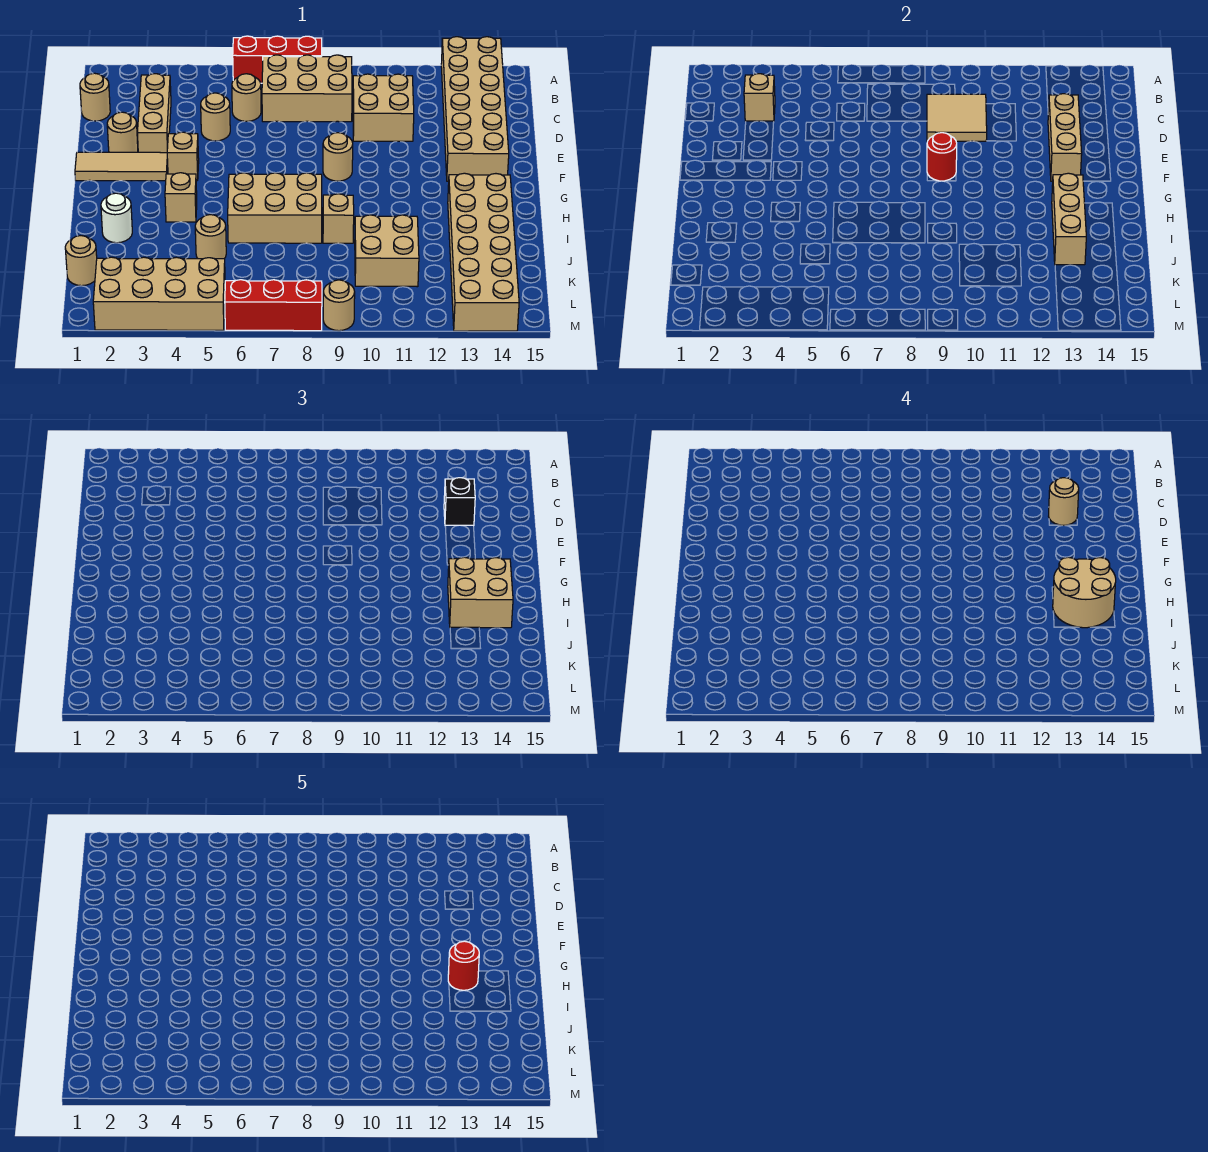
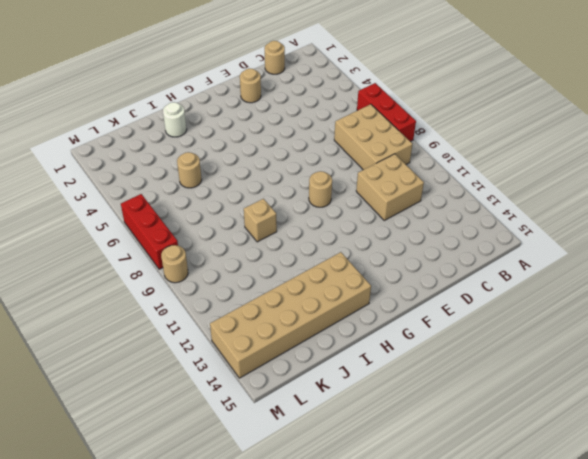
none -> tan 2x6 brick [441,37,509,181]
none -> tan 1x3 brick [137,74,171,153]
none -> tan 1x1 round brick [232,74,261,121]
none -> tan 1x1 round brick [201,93,230,141]

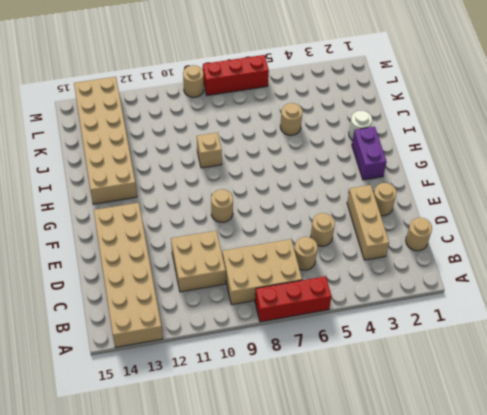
purple 1x2 brick [352,127,387,180] -> none
none -> tan 1x3 tile [75,152,168,181]
none -> tan 1x1 brick [167,132,199,181]
none -> tan 1x1 brick [165,173,197,222]
none -> tan 2x3 brick [228,173,322,243]

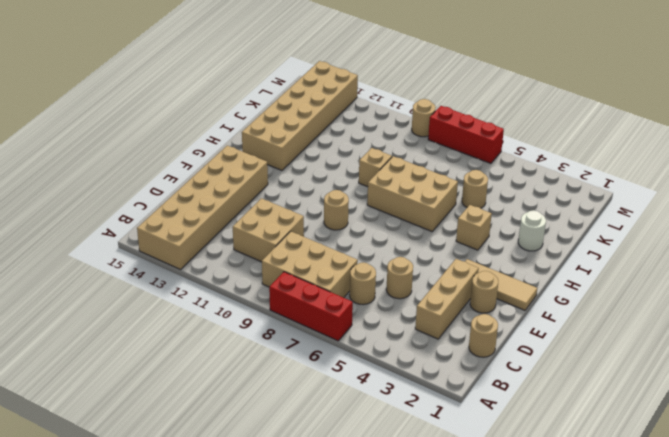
none -> tan 1x1 brick [167,132,199,181]
none -> tan 2x2 brick [355,215,419,287]
none -> tan 1x1 round brick [65,236,97,286]
none -> tan 2x4 brick [93,257,225,330]

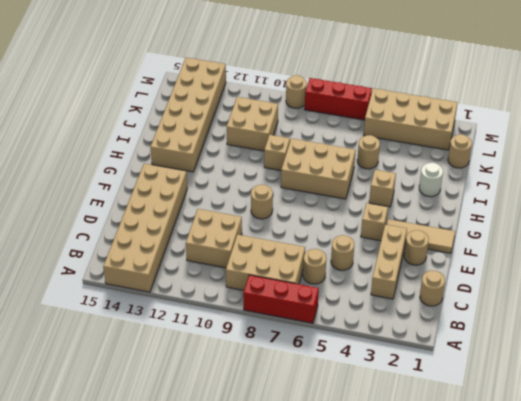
none -> tan 1x1 brick [744,74,775,121]
none -> tan 2x2 tile [927,94,987,141]
none -> tan 1x3 brick [1048,94,1082,181]
none -> red 1x1 round brick [927,133,957,181]

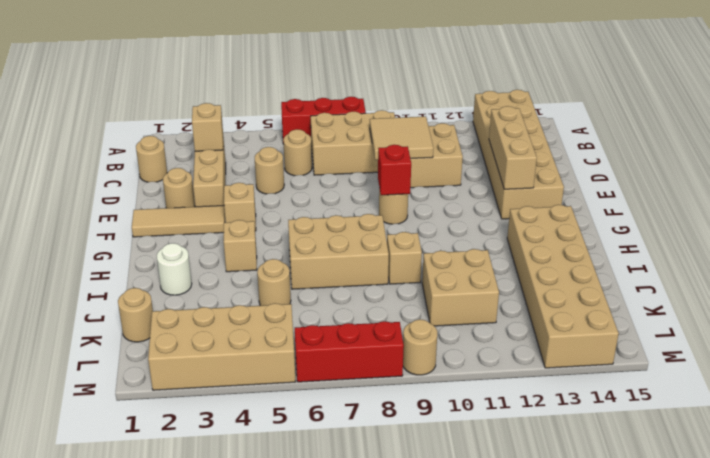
red 1x1 brick [378,145,411,195] -> red 1x1 round brick [927,133,957,181]
none -> tan 1x3 brick [1052,173,1086,265]
none -> black 1x1 brick [444,478,475,526]
none -> tan 2x2 brick [448,557,513,628]
none -> tan 1x1 round brick [1049,478,1079,525]

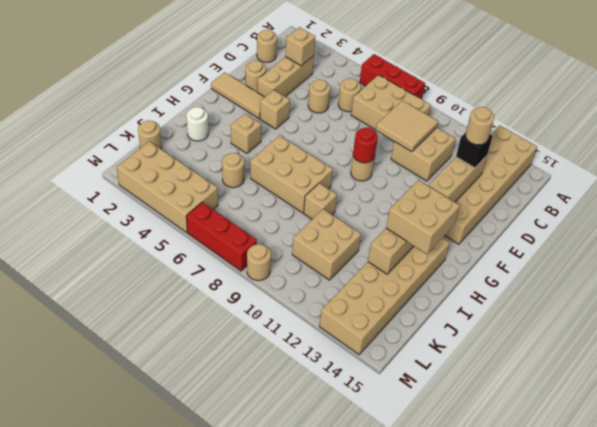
none -> tan 2x2 round brick [1053,557,1116,628]
none -> red 1x1 round brick [448,941,479,990]

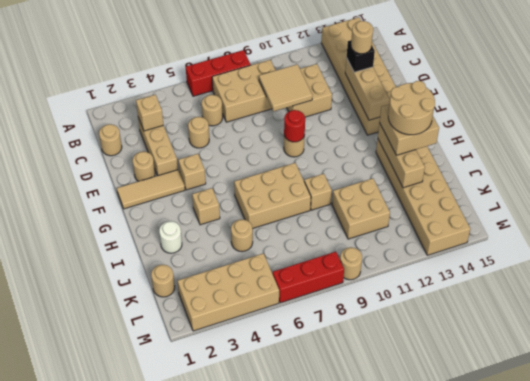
none -> red 1x1 round brick [448,941,479,990]

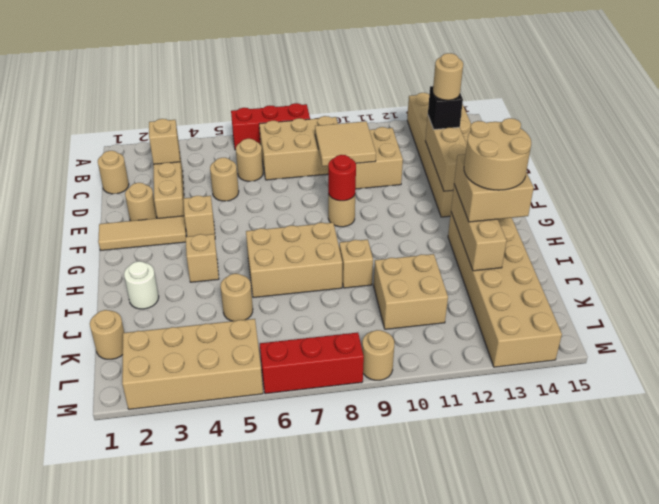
none -> red 1x1 round brick [448,941,479,990]

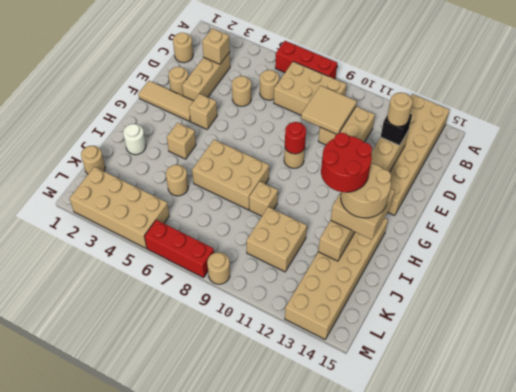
red 2x2 round brick [321,133,372,192] -> red 1x1 round brick [448,941,479,990]

